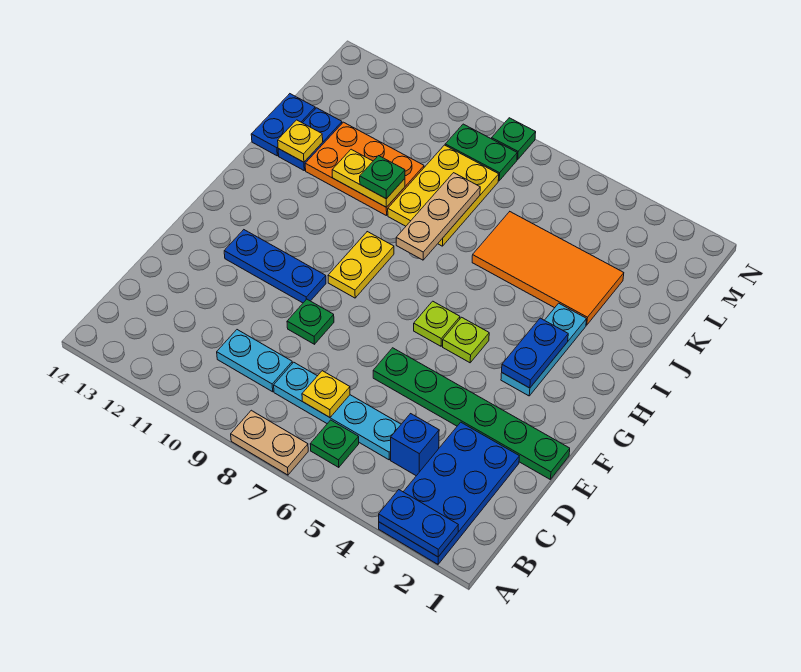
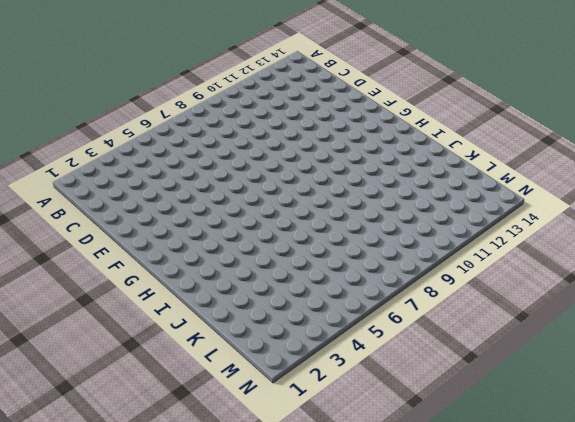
none -> blue 2x4 plate [379,422,519,564]
none -> tan 1x2 plate [231,410,308,475]
none -> green 1x1 plate [310,420,359,467]

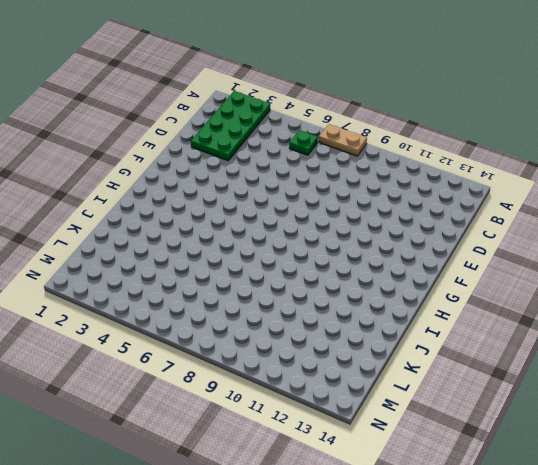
green 2x4 plate [191,91,270,161] -> blue 2x4 plate [379,422,519,564]
none -> blue 1x1 brick [391,414,439,476]
none -> cyan 1x4 plate [274,362,401,460]
none -> cyan 1x2 plate [217,330,292,392]

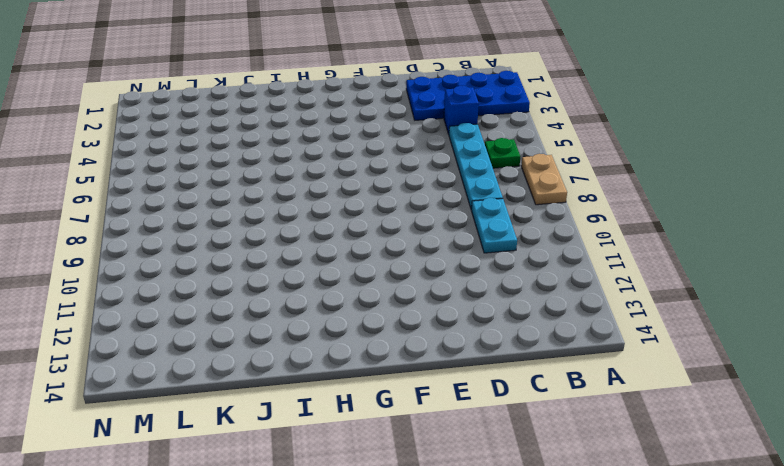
none -> green 1x6 plate [373,348,570,479]
none -> green 1x1 plate [287,299,334,344]
none -> blue 1x3 plate [224,230,326,303]

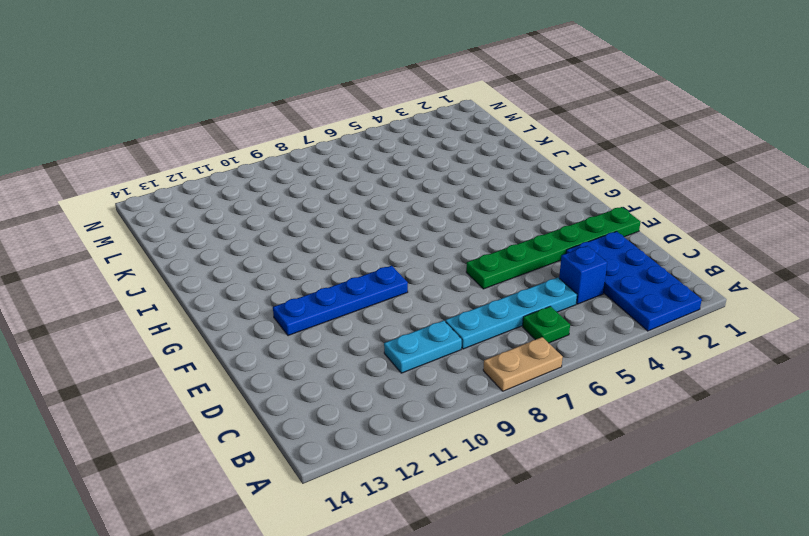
blue 1x4 plate [273,266,408,336] -> blue 1x3 plate [224,230,326,303]
none -> green 1x1 plate [287,299,334,344]
none -> cyan 1x3 plate [501,303,587,396]
none -> lime 1x1 plate [443,317,489,363]

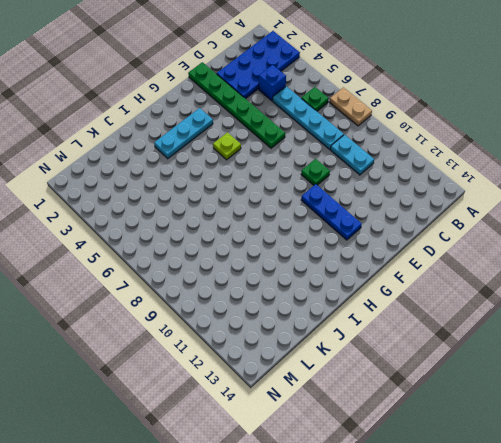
none -> lime 1x1 plate [414,301,460,346]
none -> yellow 1x2 plate [328,232,394,298]
none -> orange 2x4 tile [472,212,624,325]

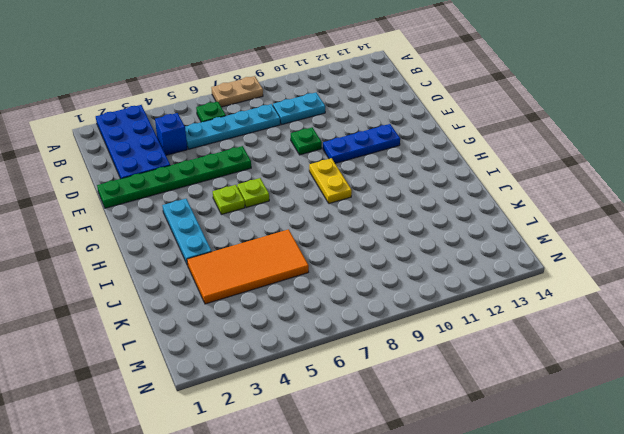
none -> yellow 2x3 plate [388,145,499,246]
none -> orange 2x3 plate [305,122,424,216]
none -> blue 1x2 plate [278,108,342,170]

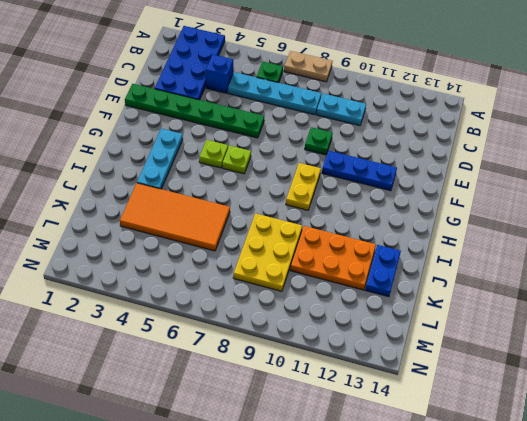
none -> blue 1x2 plate [251,94,315,156]
none -> green 1x2 plate [445,124,517,181]
none -> green 1x1 plate [492,118,536,160]

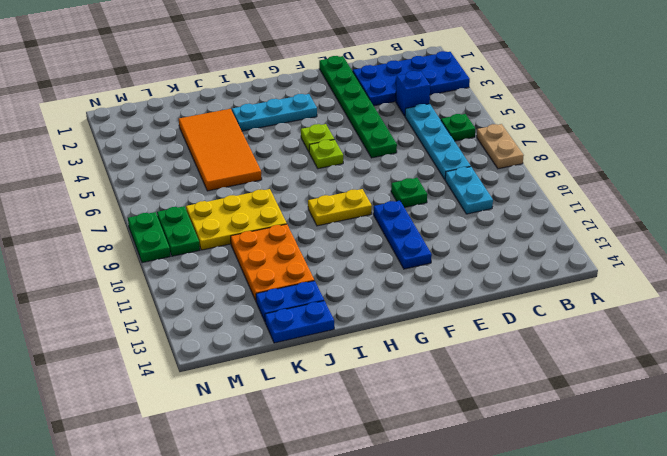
green 1x2 plate [128,212,170,263] -> green 1x1 plate [492,118,536,160]
none -> blue 1x2 plate [379,490,458,557]
none -> yellow 1x1 plate [302,371,350,417]
none -> blue 1x2 plate [502,318,568,388]

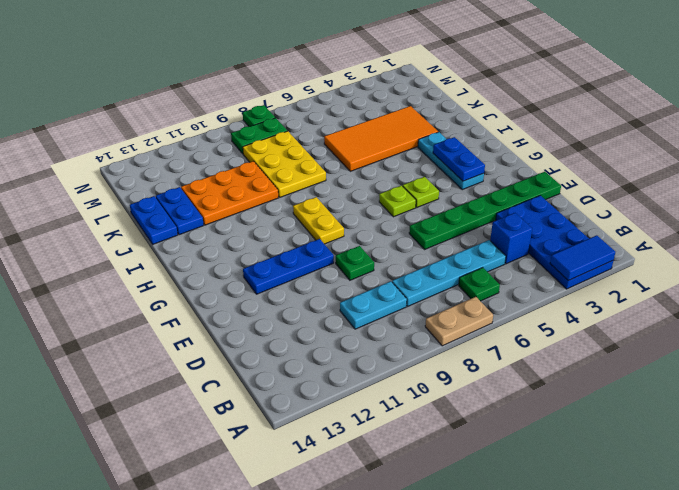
blue 1x2 tile [550,235,615,281] -> blue 1x2 plate [379,490,458,557]
none -> yellow 1x1 plate [302,371,350,417]
none -> tan 1x3 plate [396,173,480,260]
none -> yellow 1x2 plate [332,149,405,207]

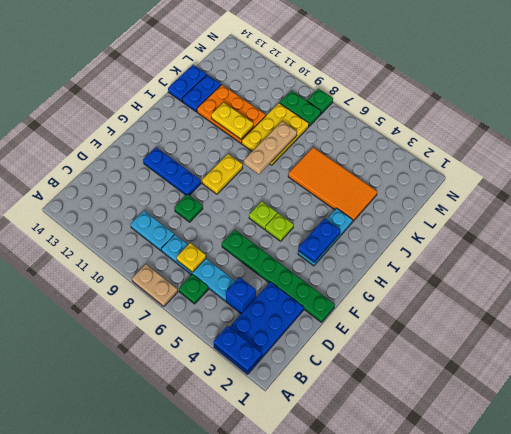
none -> yellow 1x1 plate [278,120,323,162]
none -> green 1x1 plate [360,156,405,199]

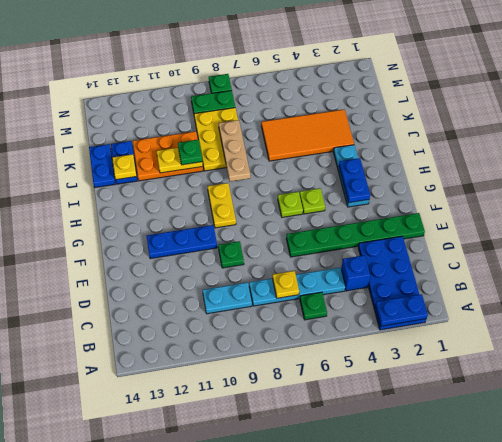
none -> tan 1x2 plate [231,410,308,475]

